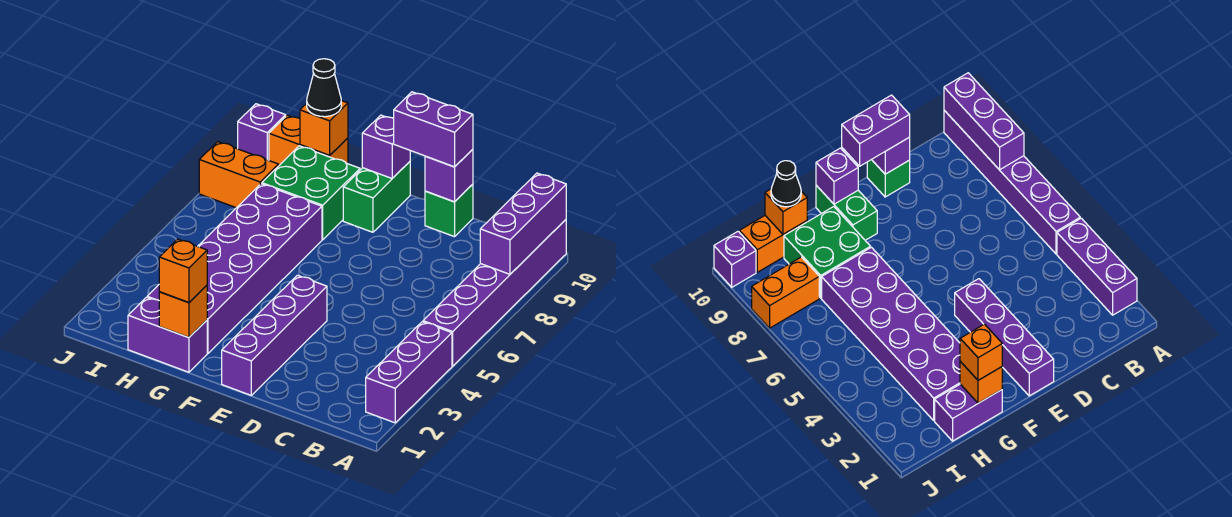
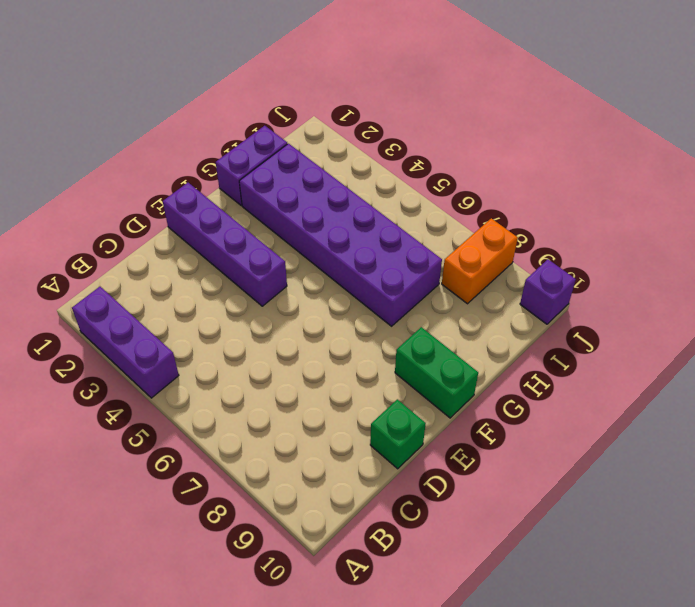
none -> purple 1x6 brick [423,220,566,366]
none -> green 2x2 brick [262,146,360,240]
none -> orange 1x2 brick [269,115,348,165]

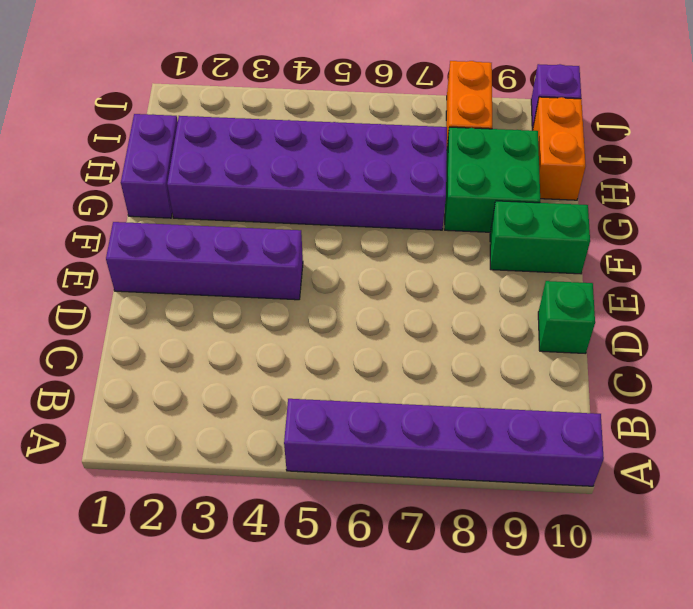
none -> purple 1x3 brick [366,322,452,423]
none -> purple 1x3 brick [480,173,566,274]
none -> purple 1x1 brick [425,149,473,202]

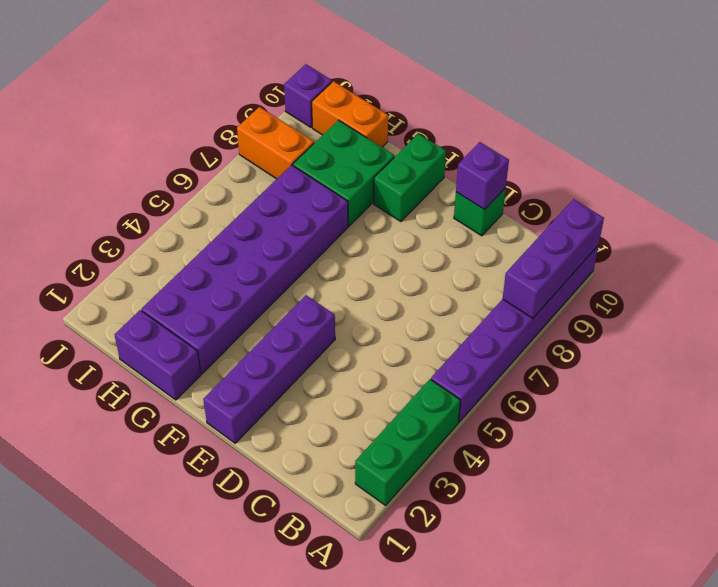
green 1x3 brick [355,379,461,505] -> purple 1x3 brick [366,322,452,423]
none -> purple 1x1 brick [362,115,410,178]
none -> orange 1x1 brick [159,285,207,337]
none -> orange 1x1 brick [300,101,348,155]

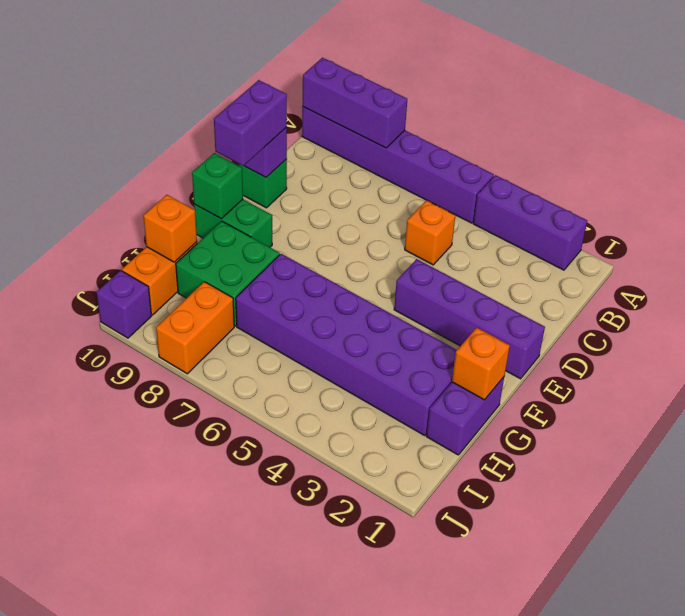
orange 1x1 brick [405,200,455,265] -> orange 1x1 brick moved to [159,239,207,303]
green 1x1 brick [192,153,243,219] -> purple 1x1 brick [362,115,410,178]
none -> black 1x1 cone [307,59,341,117]

